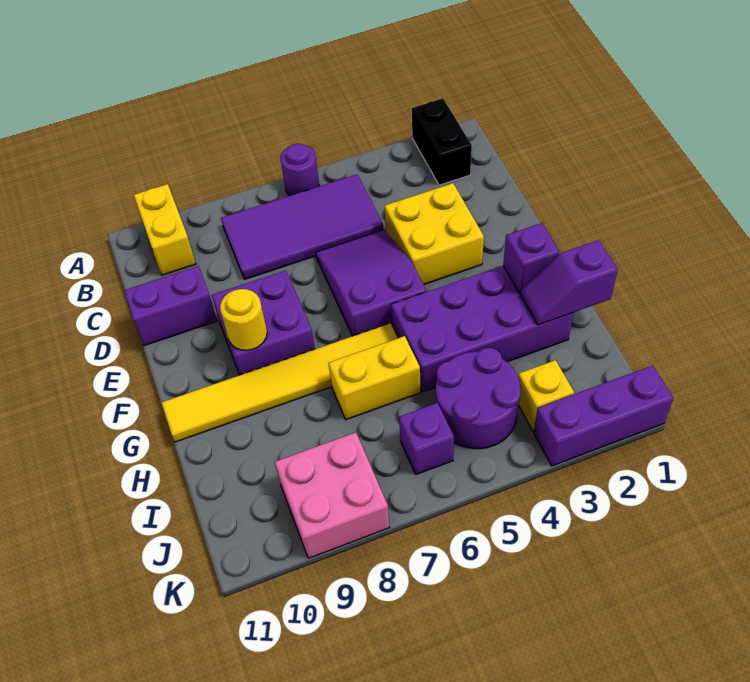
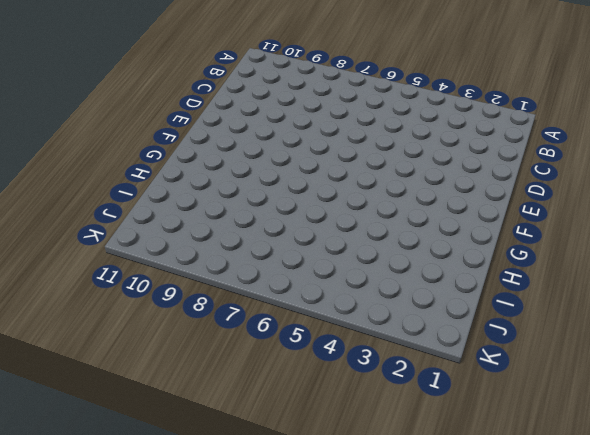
none -> black 1x2 brick [412,99,472,185]
none -> purple 1x1 round brick [280,144,319,196]
none -> yellow 1x2 brick [134,184,196,275]

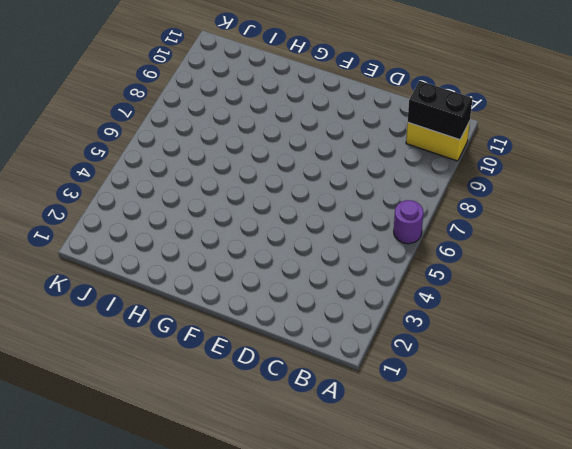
black 1x2 brick [408,81,473,140] -> black 1x2 brick moved to [412,99,472,185]
none -> purple 2x4 tile [221,175,383,279]
none -> yellow 2x2 brick [384,183,484,285]
none -> purple 2x3 slope [316,230,426,336]

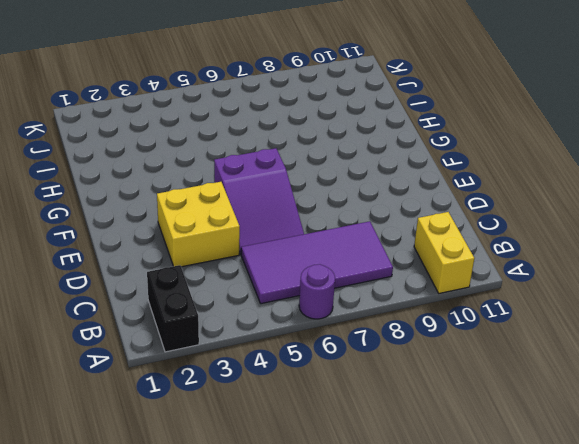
none -> purple 1x2 brick [124,266,217,346]
none -> purple 2x2 brick [212,270,315,375]
none -> purple 2x4 brick [391,266,573,392]

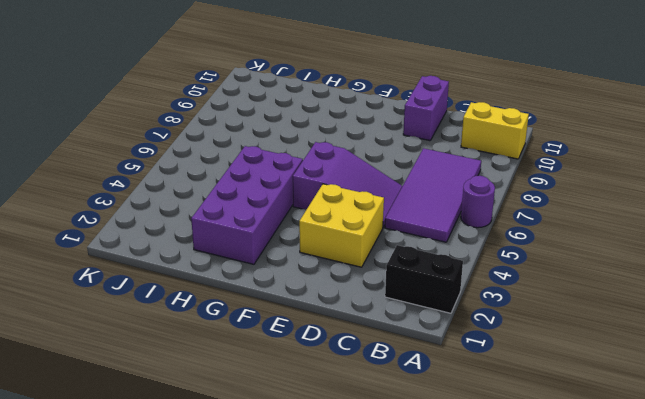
none -> purple 2x2 brick [212,270,315,375]
none -> yellow 1x6 tile [162,324,398,442]
none -> yellow 1x2 brick [328,336,420,420]

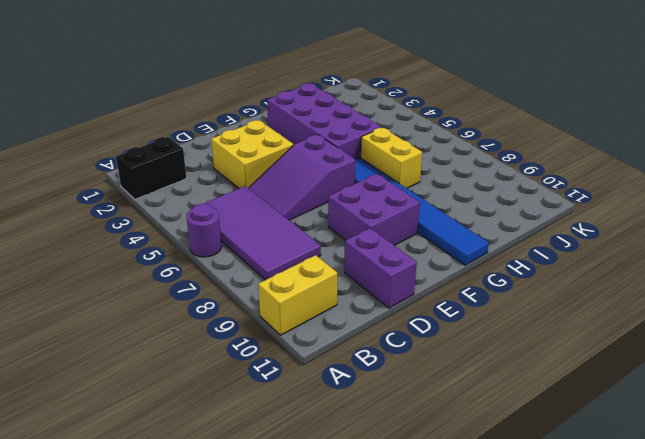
blue 1x6 tile [355,158,489,265] -> yellow 1x6 tile [162,324,398,442]
none -> purple 2x2 round brick [436,348,521,449]
none -> yellow 1x1 brick [518,360,574,431]
none -> purple 1x1 brick [399,403,454,475]

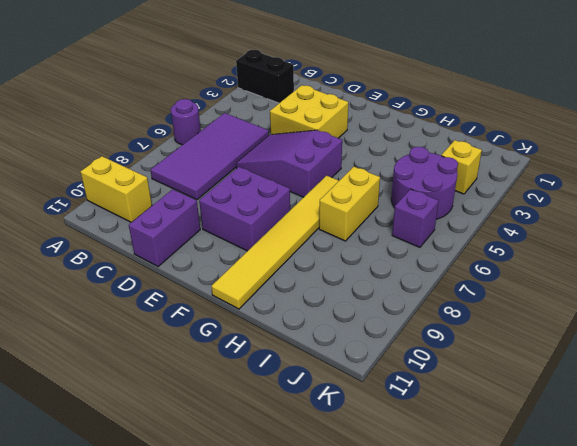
none -> purple 2x4 brick [391,266,573,392]
none -> pink 2x2 brick [275,432,390,558]
none -> purple 1x3 brick [534,365,673,466]

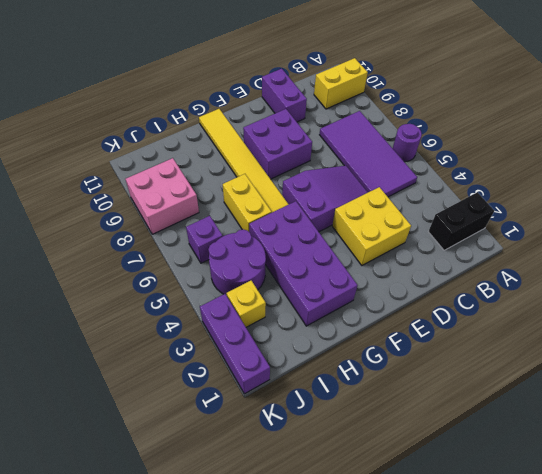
none -> yellow 1x1 round brick [220,289,267,350]
none -> purple 1x1 brick [503,223,560,294]
none -> purple 1x2 slope [521,240,618,325]

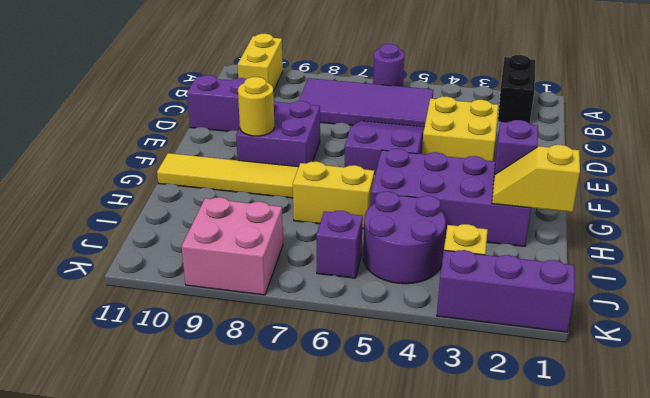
yellow 1x2 slope [492,145,580,212] -> purple 1x2 slope [521,240,618,325]

